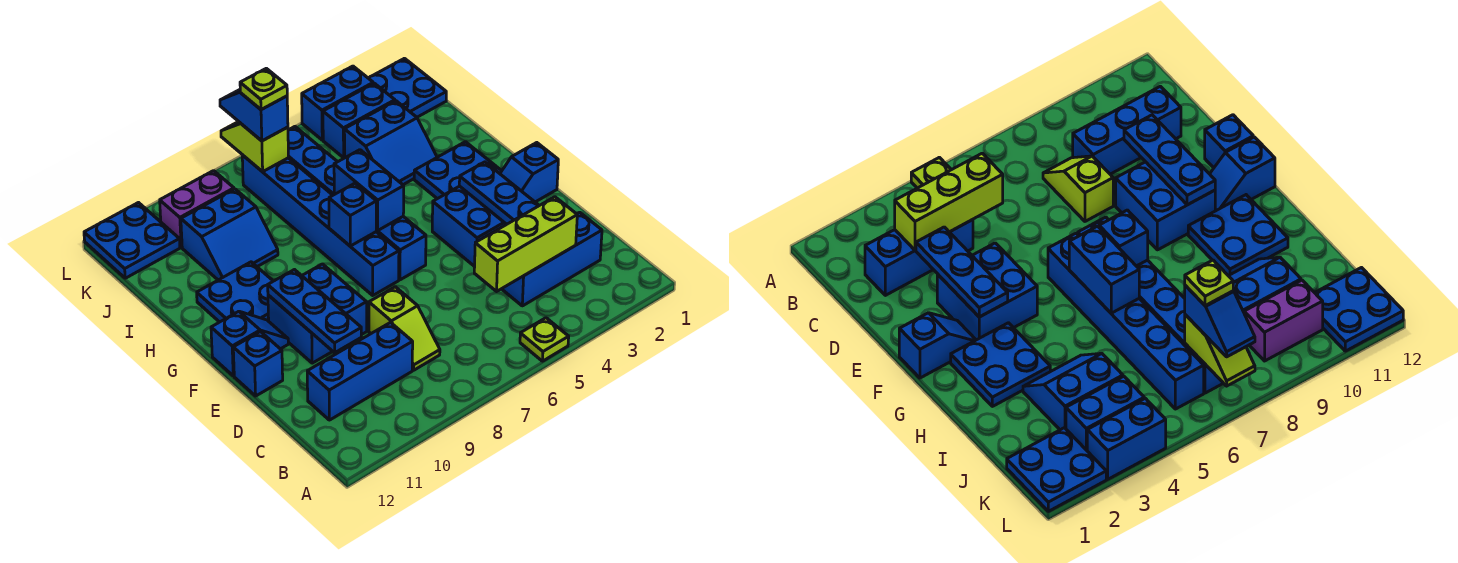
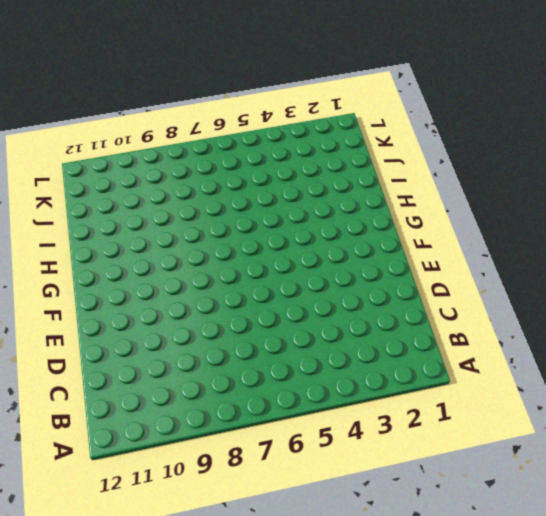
none -> lime 1x1 plate [520,318,569,361]
none -> blue 1x3 brick [502,212,602,306]
none -> lime 1x2 slope [369,287,440,370]

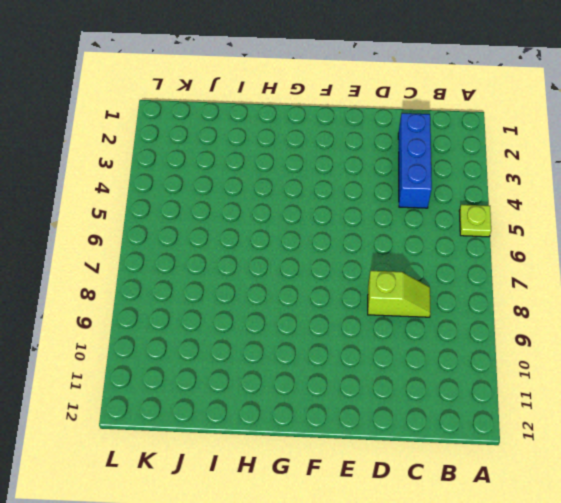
none -> blue 1x3 brick [307,323,413,420]
none -> blue 2x2 brick [432,186,506,267]
none -> blue 2x2 brick [268,264,367,363]

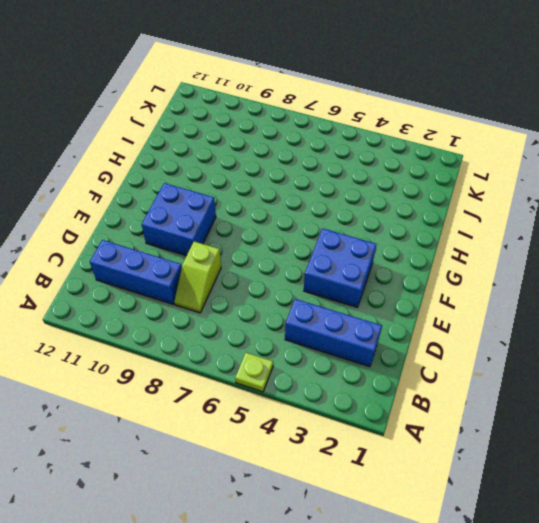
none -> blue 1x1 brick [233,332,283,396]
none -> blue 1x2 slope [500,143,558,202]
none -> blue 1x6 brick [288,127,426,280]

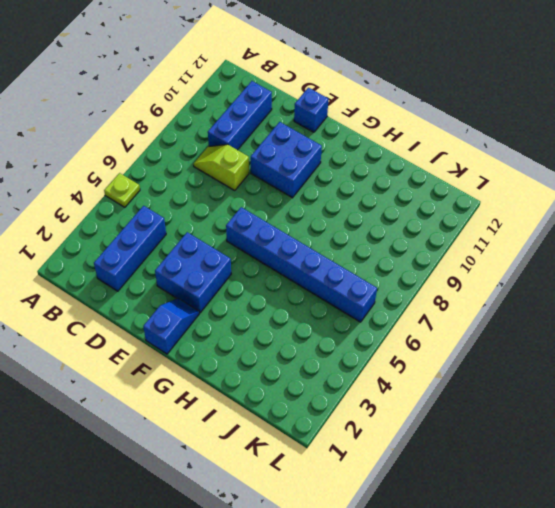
none -> blue 1x6 brick [242,155,399,295]
none -> blue 1x2 slope [211,311,288,376]
none -> blue 2x2 plate [414,142,501,199]

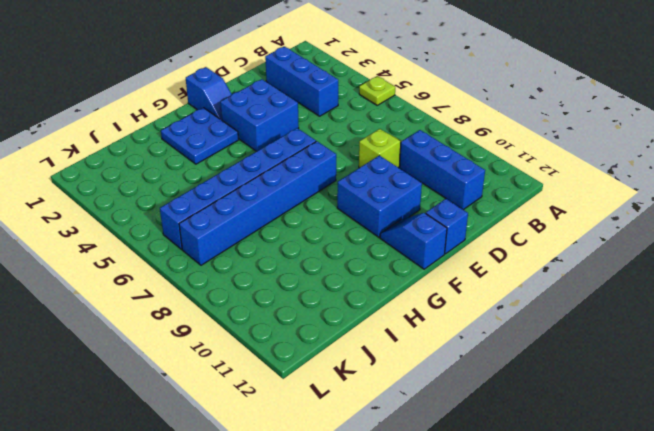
none -> blue 2x2 plate [197,262,273,322]
none -> blue 2x2 slope [344,101,437,185]
none -> blue 2x2 slope [181,189,278,280]

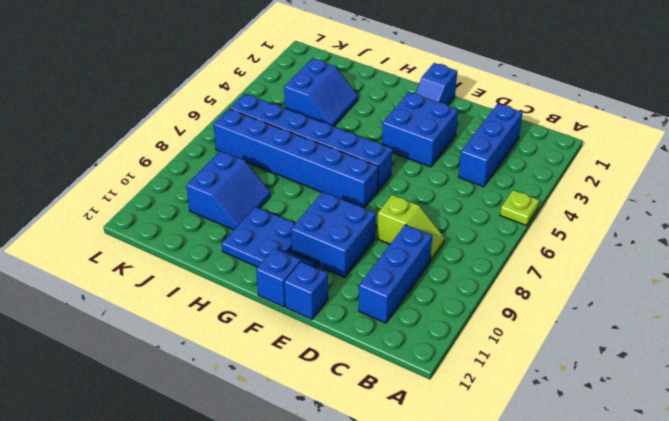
none -> blue 2x2 plate [414,142,501,199]
none -> blue 2x2 plate [369,58,446,117]
none -> blue 1x2 brick [323,83,395,158]

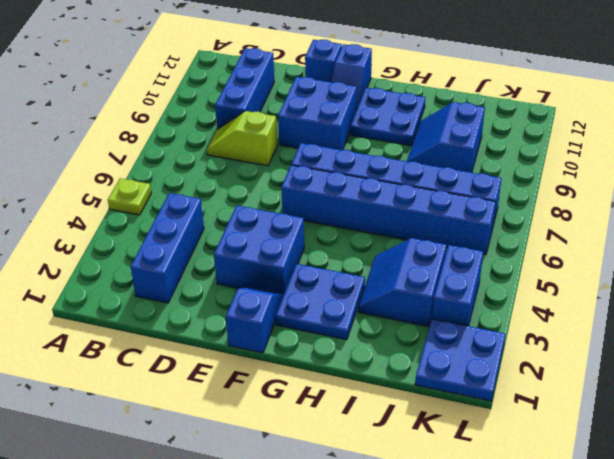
none -> purple 1x2 brick [160,171,234,247]
none -> blue 2x2 plate [84,203,180,278]
none -> blue 1x2 brick [302,66,373,140]

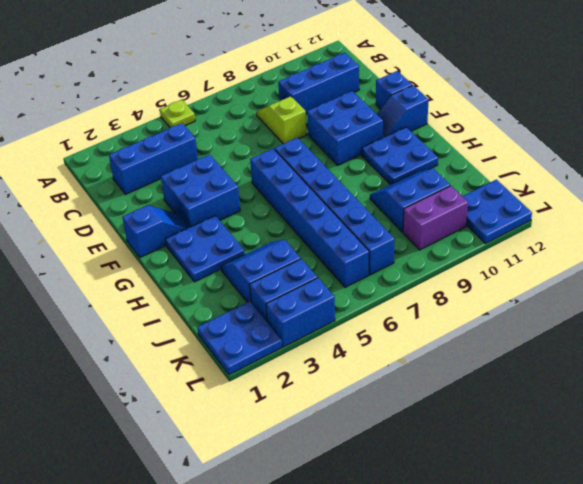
none -> lime 1x3 brick [474,197,577,291]
none -> blue 1x3 plate [459,162,539,224]
none -> blue 1x3 plate [268,270,361,353]

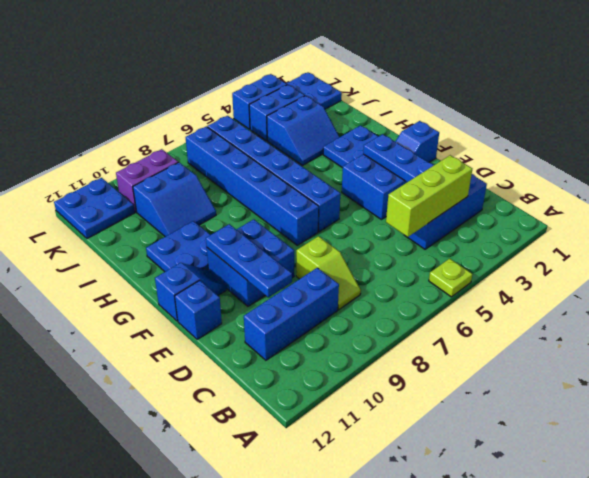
none -> blue 1x2 brick [334,150,404,231]
none -> blue 1x1 brick [329,183,376,246]
none -> lime 1x2 slope [221,122,288,172]

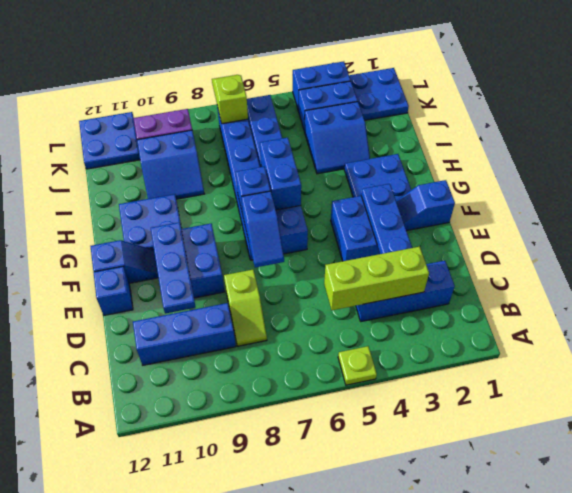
blue 1x2 slope [241,191,284,268] -> blue 1x2 slope turned to [220,90,288,141]
none -> lime 1x1 plate [240,68,287,110]

